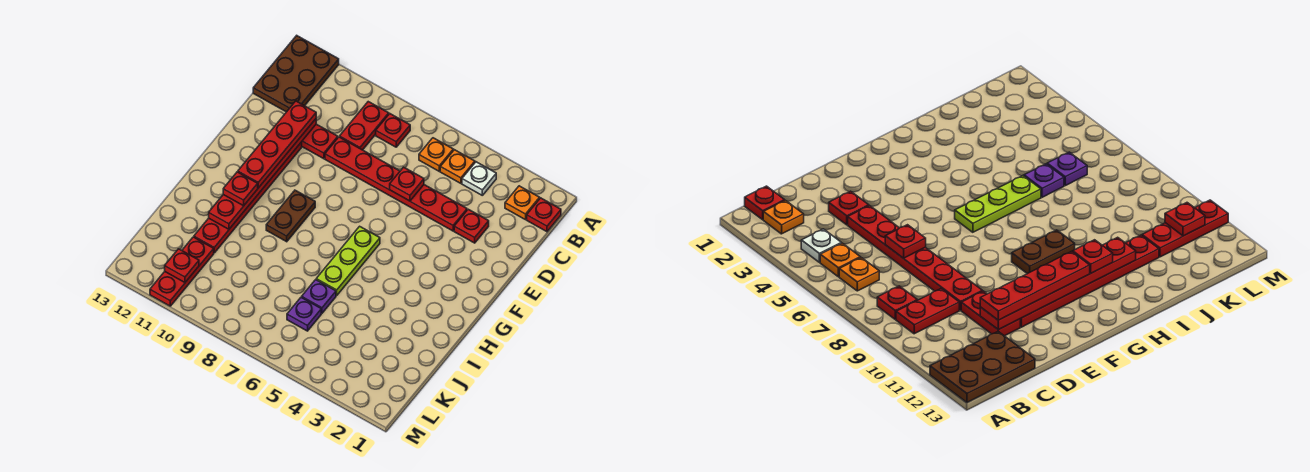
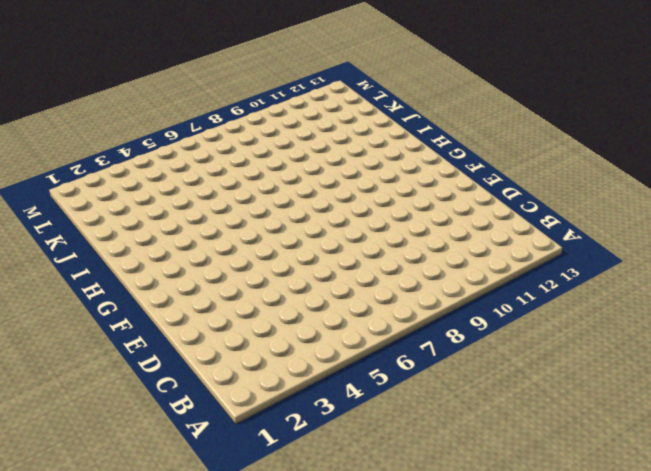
none -> brown 2x3 plate [253,36,339,112]
none -> red 1x1 plate [527,198,561,232]
none -> orange 1x1 plate [505,186,540,220]

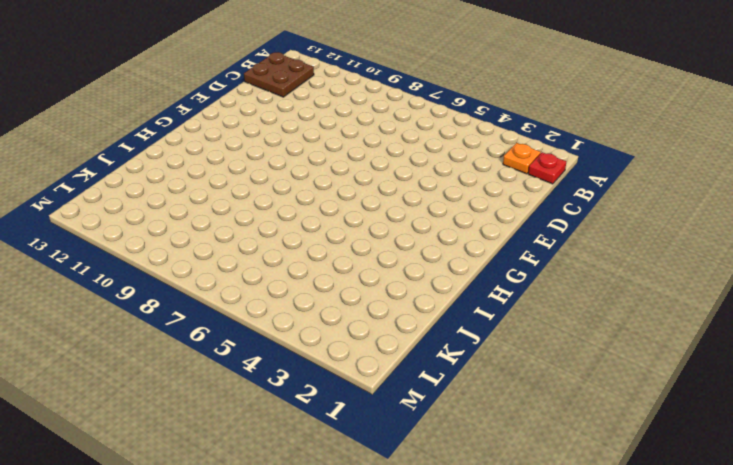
brown 2x2 plate [244,52,314,97] -> brown 2x3 plate [253,36,339,112]
none -> white 1x1 plate [462,162,496,195]
none -> orange 1x1 plate [440,150,475,183]
none -> orange 1x1 plate [419,138,453,171]

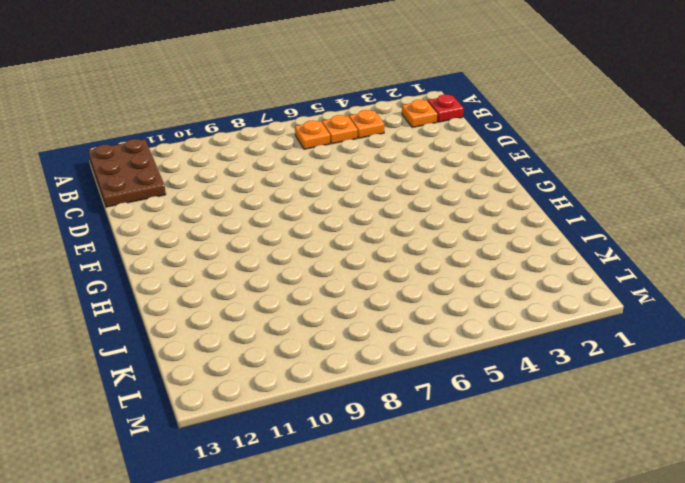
orange 1x1 plate [349,110,384,138] -> white 1x1 plate [462,162,496,195]
none -> red 1x1 plate [376,114,410,147]
none -> red 1x2 plate [340,102,389,150]
none -> red 1x1 plate [454,209,489,243]

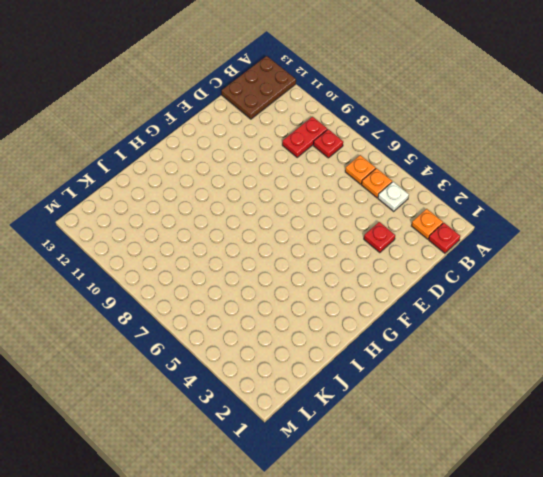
none -> red 1x6 plate [325,137,467,231]
none -> red 1x2 plate [302,124,338,159]
none -> red 1x6 plate [194,142,302,253]

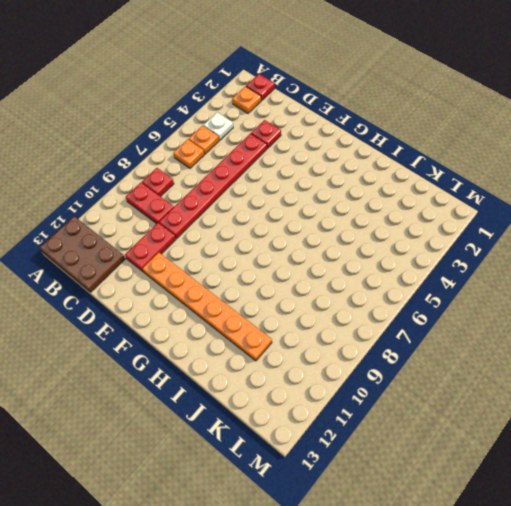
orange 1x6 plate [143,252,272,361] -> red 1x6 plate [194,142,302,253]
none -> lime 1x3 plate [316,226,380,295]
none -> brown 1x2 plate [266,190,315,242]
none -> purple 1x1 plate [302,280,336,313]

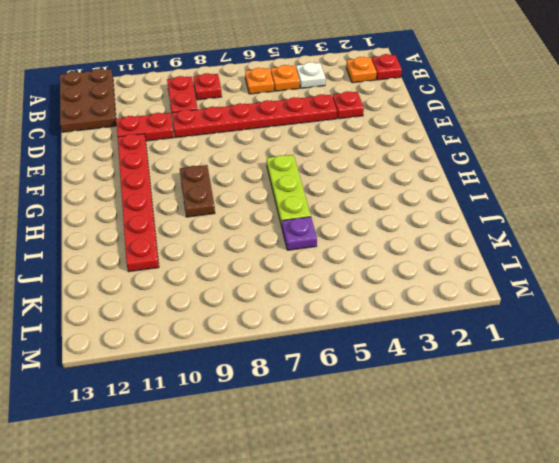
none -> purple 1x1 plate [287,297,321,331]
none -> red 1x3 plate [150,237,214,306]
none -> red 1x1 plate [390,167,424,201]

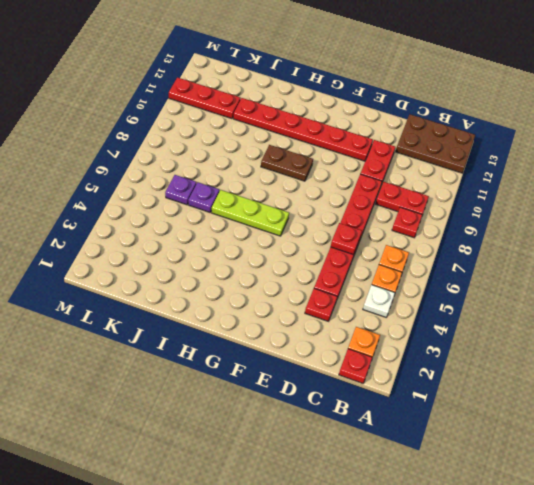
none -> red 1x6 plate [209,119,316,229]
none -> red 1x1 plate [165,249,199,282]
none -> red 1x4 plate [238,101,316,188]

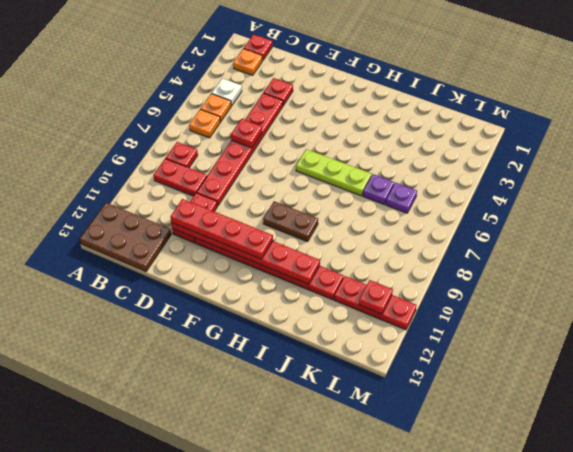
none -> red 1x1 plate [223,172,258,206]

